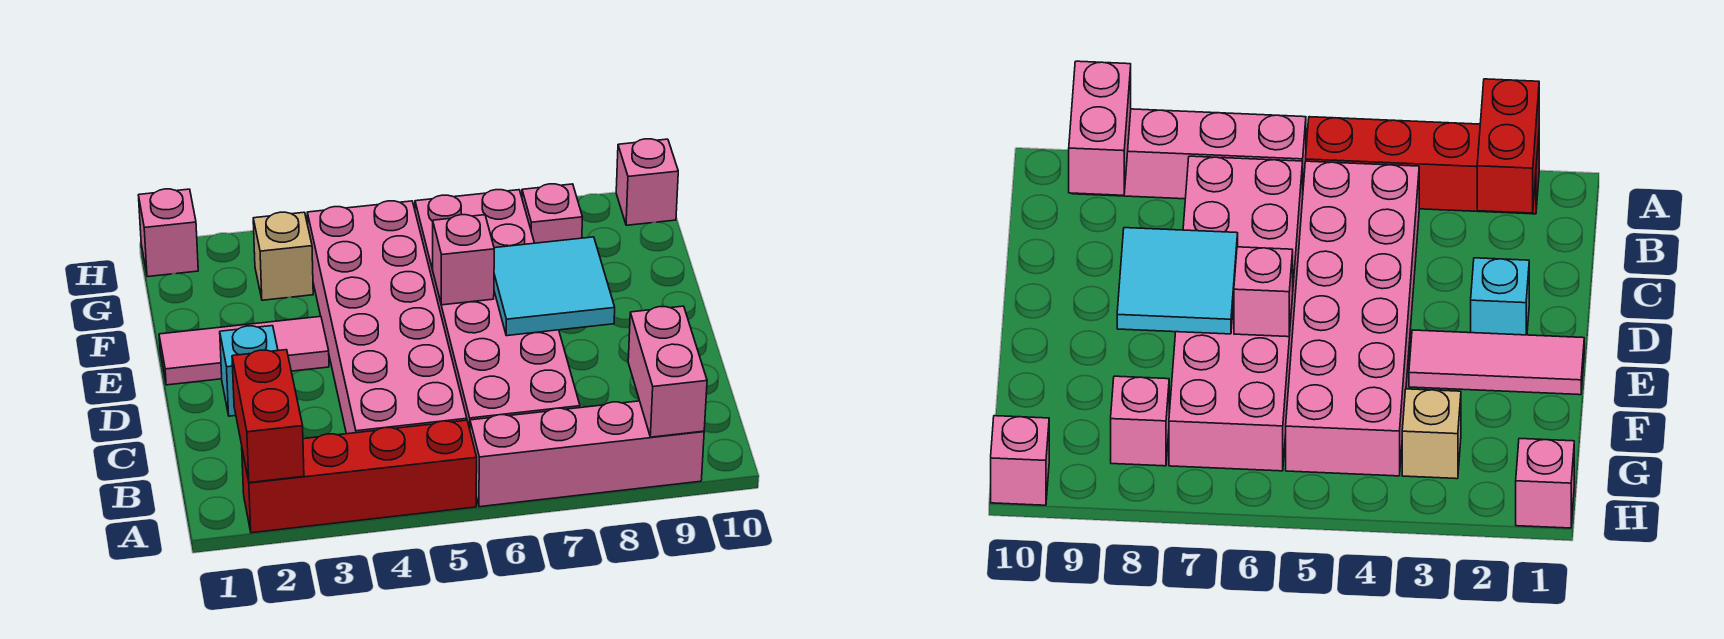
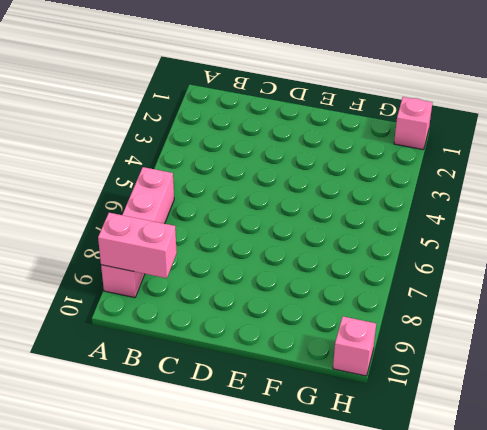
none -> red 1x4 brick [242,420,477,533]
none -> pink 2x6 brick [307,201,467,434]
none -> pink 2x6 brick [415,190,580,429]

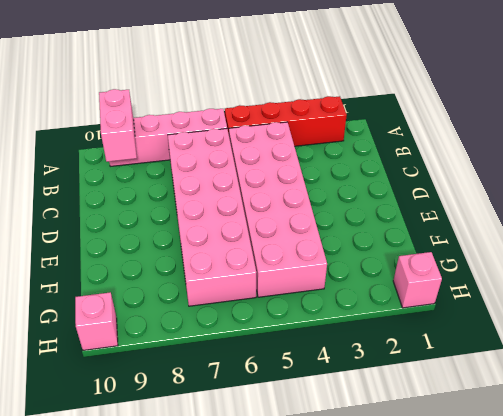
none -> cyan 1x1 brick [220,326,278,416]
none -> pink 1x3 tile [159,316,329,385]
none -> tan 1x1 brick [253,212,313,300]

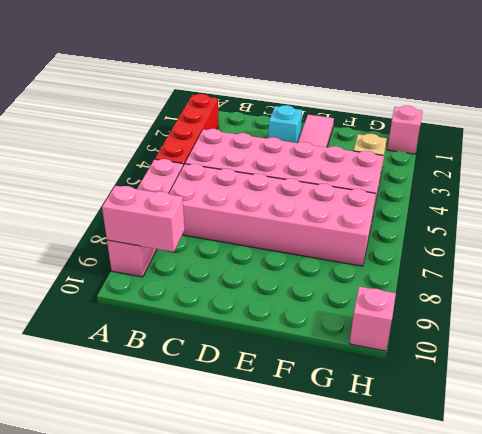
none -> pink 1x1 brick [522,184,583,243]
none -> red 1x2 brick [232,350,304,483]
none -> cyan 2x2 tile [494,237,615,336]

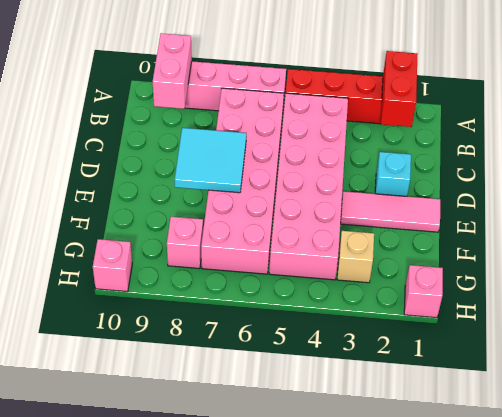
none -> pink 1x1 brick [433,215,494,305]

